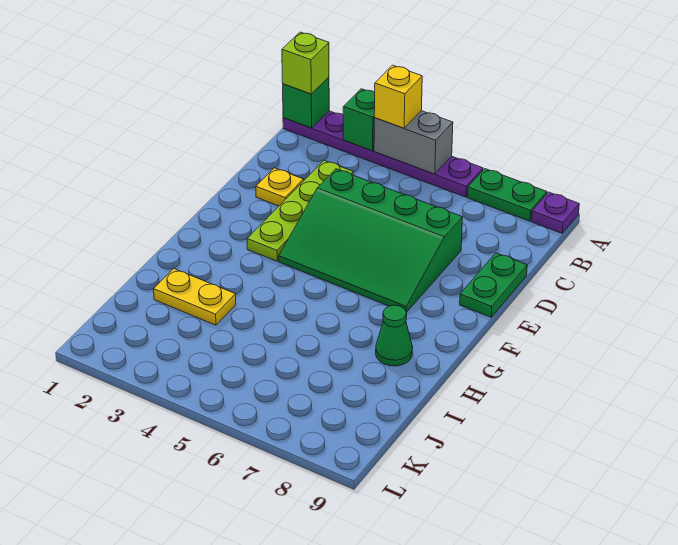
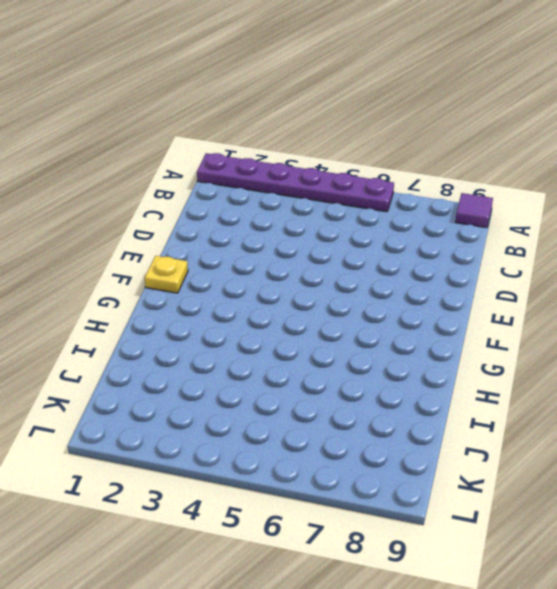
purple 1x1 tile [456,193,493,228] -> purple 1x1 plate [531,192,579,233]
yellow 1x1 plate [145,256,188,293] -> yellow 1x1 plate moved to [256,168,304,206]
none -> green 1x2 plate [467,169,547,221]
none -> lime 1x4 plate [247,160,353,261]
none -> green 3x4 slope [279,169,463,313]

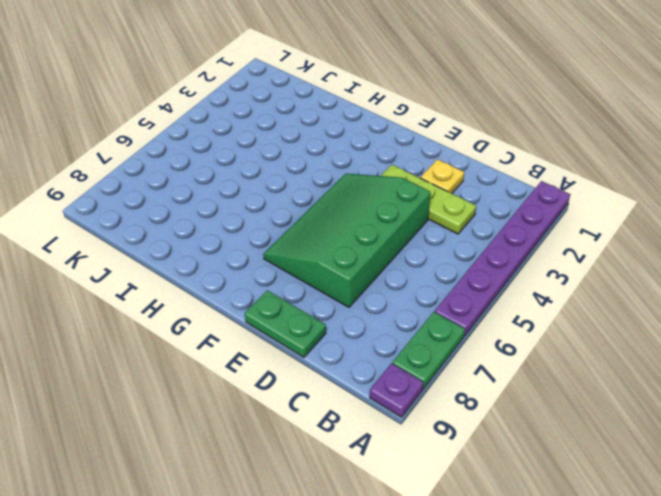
lime 1x3 plate [381,165,476,234] -> lime 1x4 plate [247,160,353,261]
none -> green 1x1 cone [376,305,413,366]
none -> yellow 1x2 plate [154,269,236,325]
none -> green 1x1 brick [283,77,329,128]

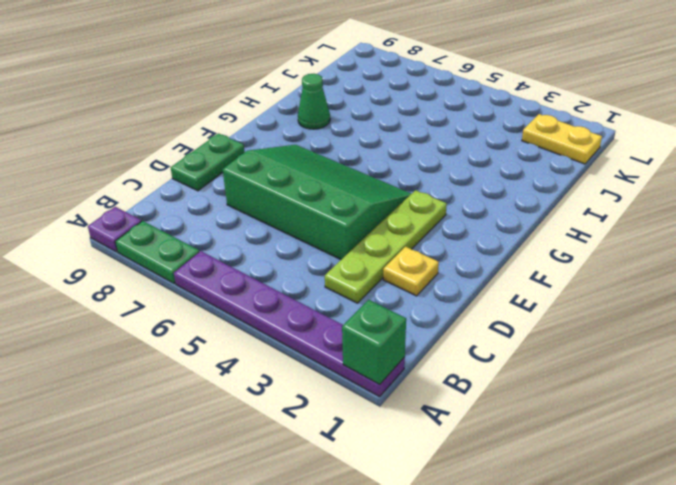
yellow 1x2 plate [522,114,602,164] -> yellow 1x2 plate moved to [154,269,236,325]
none -> green 1x1 brick [343,89,375,151]
none -> grey 1x2 brick [374,111,453,174]
none -> lime 1x1 brick [282,32,329,94]

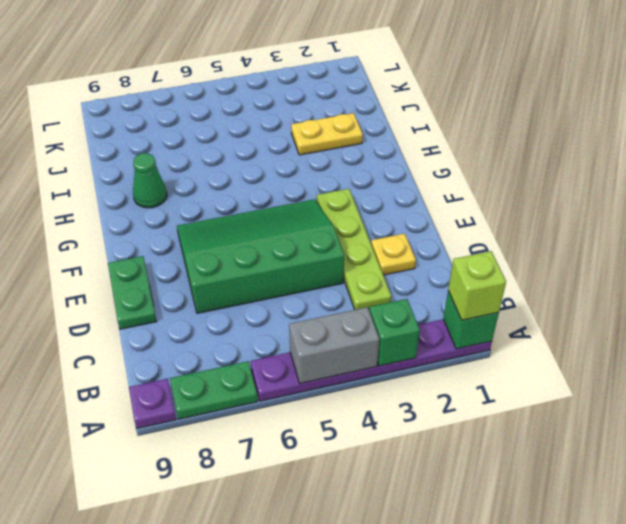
none -> yellow 1x1 brick [374,65,422,128]

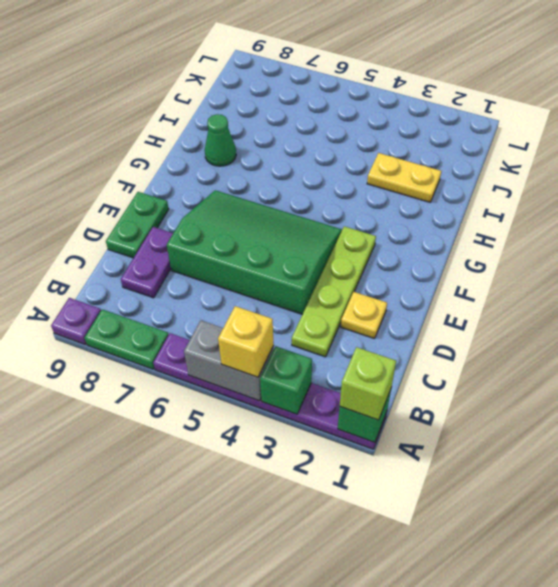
purple 1x2 plate [121,227,173,298] -> none

